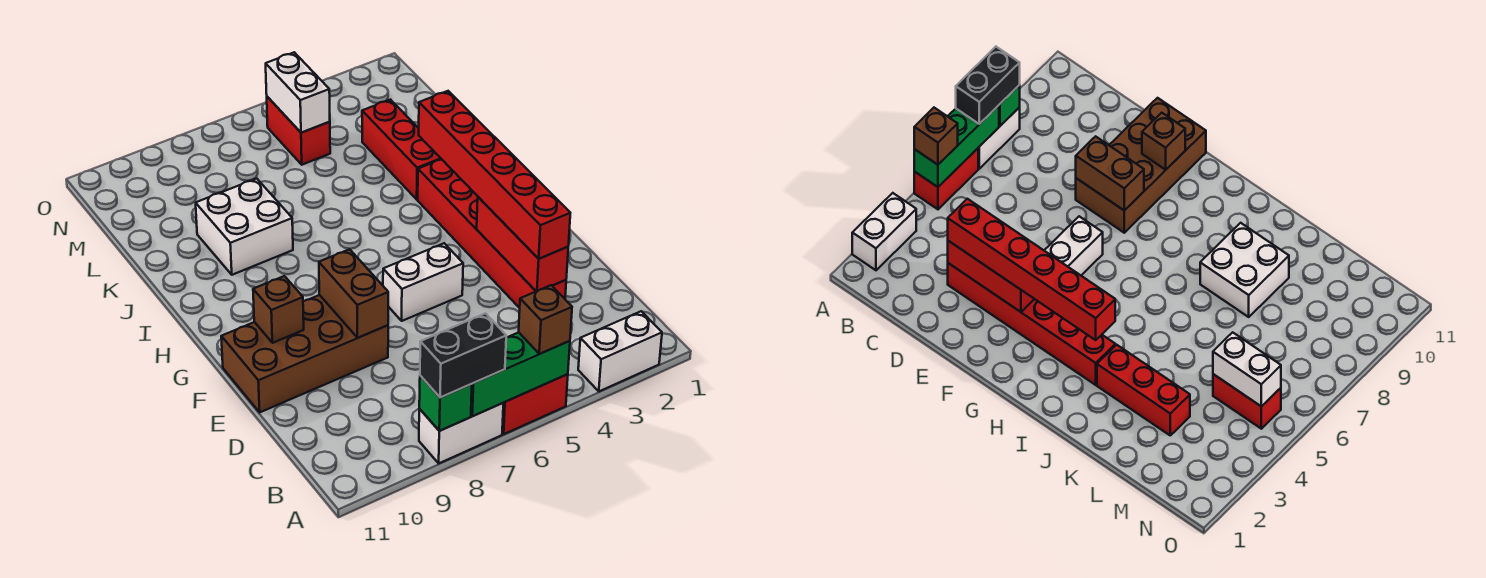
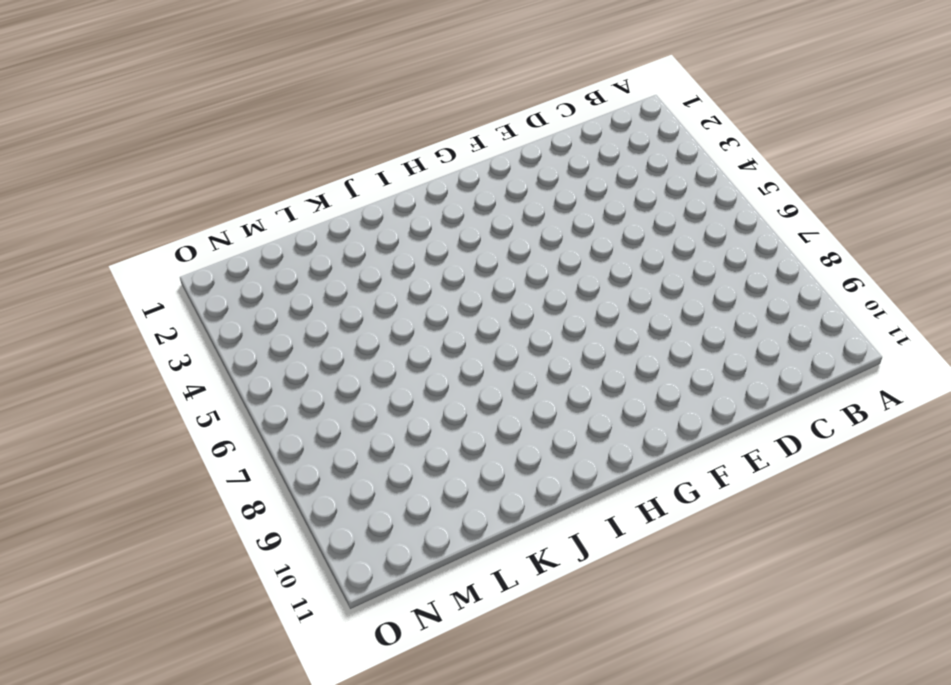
none -> white 1x2 brick [578,311,662,391]
none -> red 1x2 brick [502,374,568,434]
none -> white 1x2 brick [419,403,503,463]

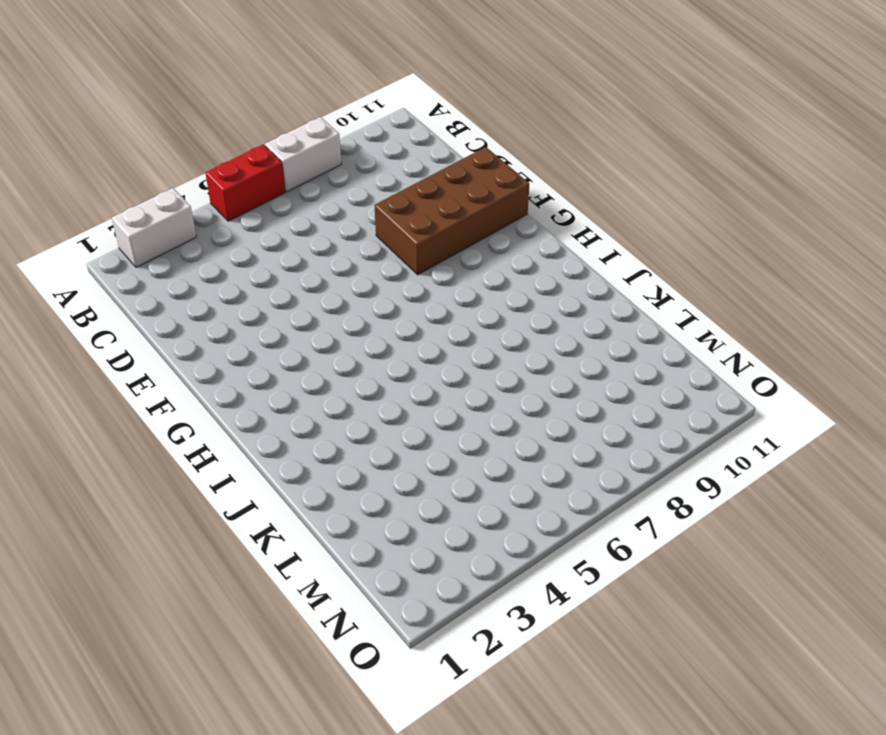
none -> red 1x6 brick [418,159,566,308]
none -> white 1x2 brick [383,243,463,321]
none -> red 1x3 brick [362,100,441,199]

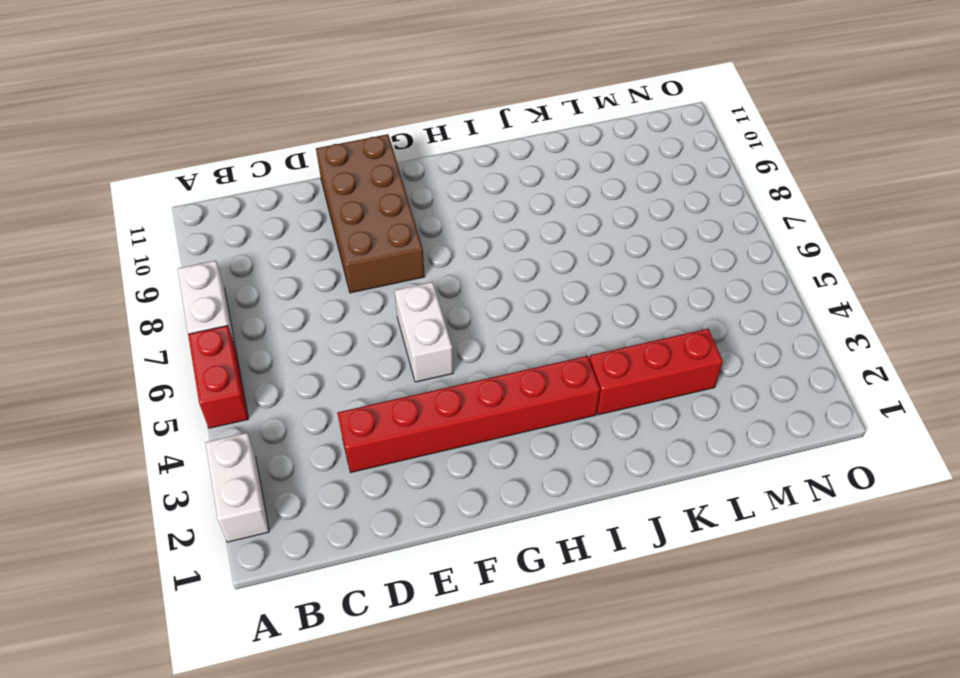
none -> white 2x2 brick [196,179,293,275]
none -> red 1x2 brick [267,97,330,165]
none -> green 1x3 brick [471,332,570,416]

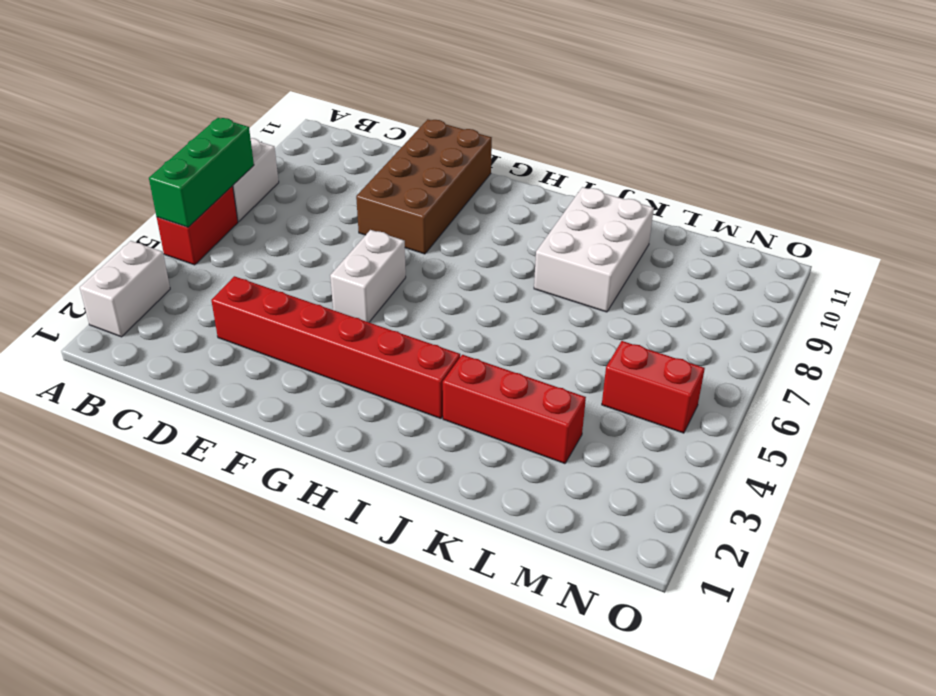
white 2x3 brick [534,187,654,312] -> white 2x2 brick [196,179,293,275]
none -> green 1x1 brick [419,376,472,431]
none -> red 1x3 brick [477,197,568,291]
none -> brown 1x2 brick [319,249,388,338]

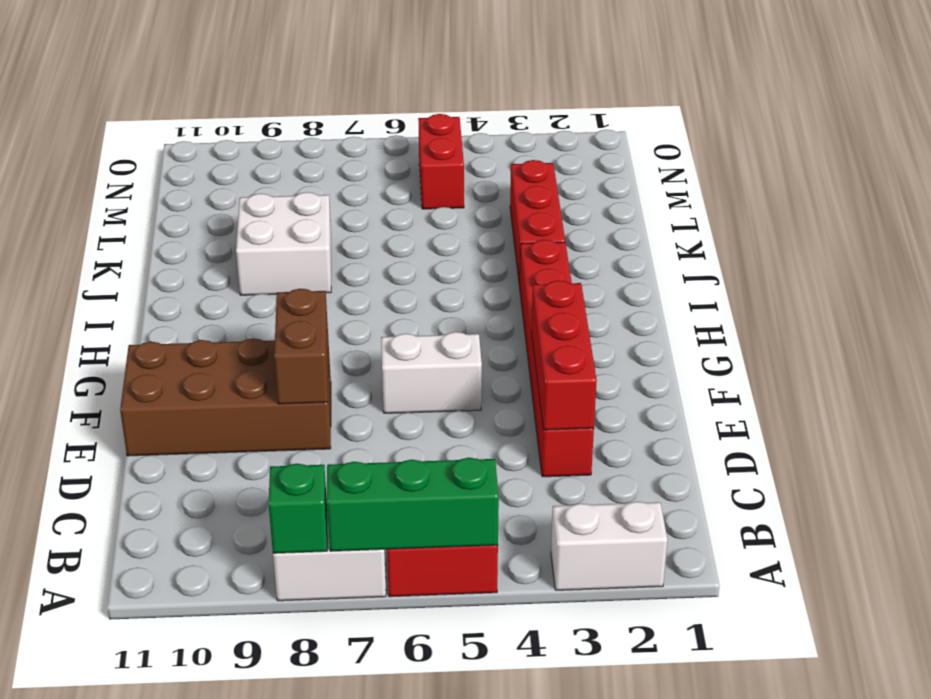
none -> brown 1x1 brick [253,276,304,343]
none -> white 1x2 brick [266,52,330,133]
none -> brown 1x1 brick [519,285,572,354]

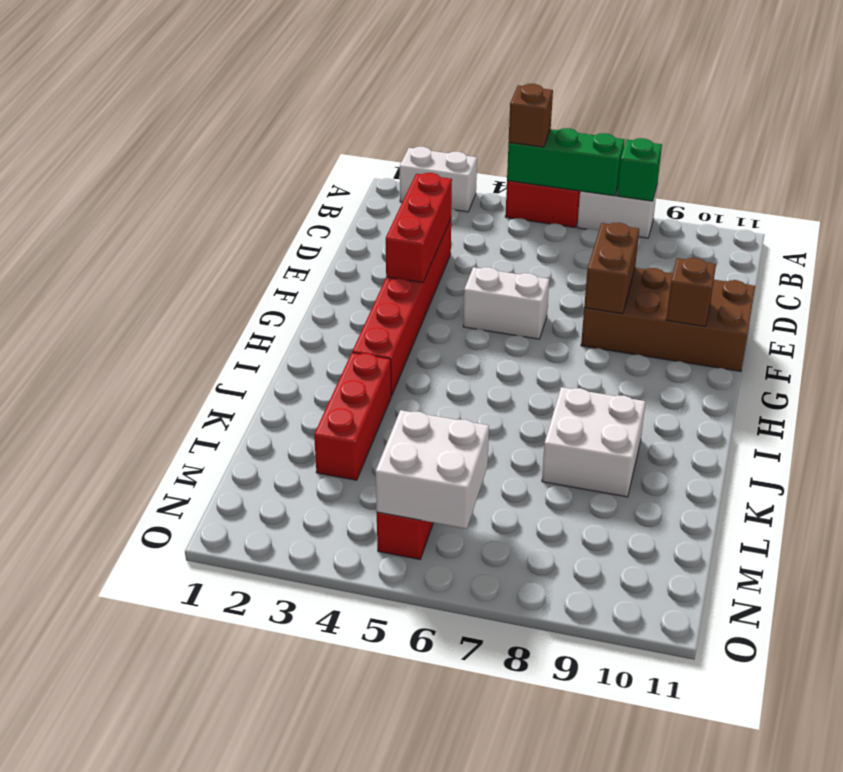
white 2x2 brick [375,410,489,529] -> white 1x2 brick [266,52,330,133]
none -> black 1x2 brick [420,313,506,398]
none -> red 1x6 brick [419,91,570,259]

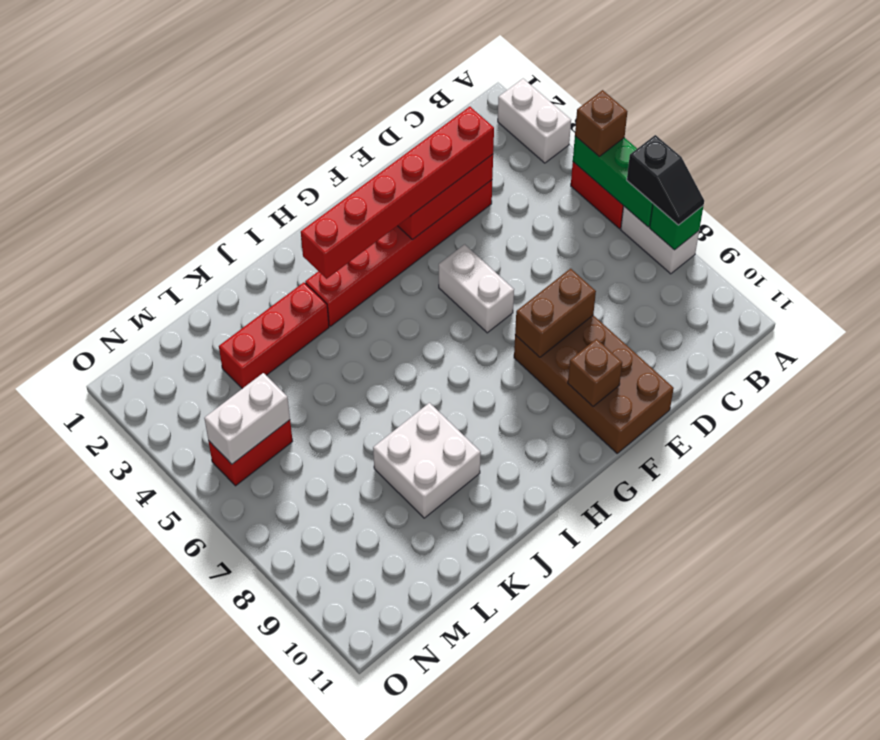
black 1x2 slope [627,135,704,225] -> black 1x2 brick [420,313,506,398]

